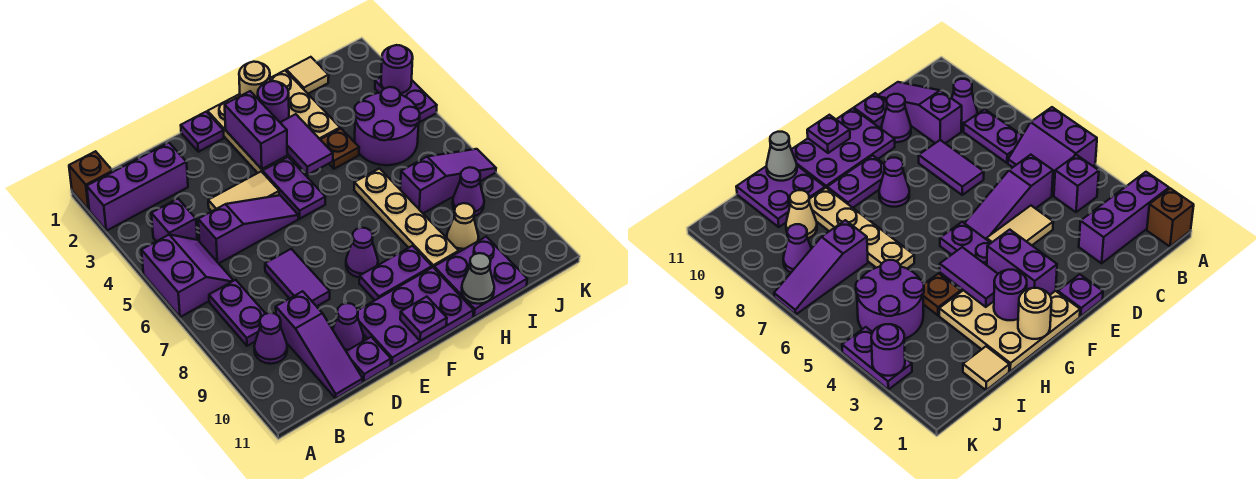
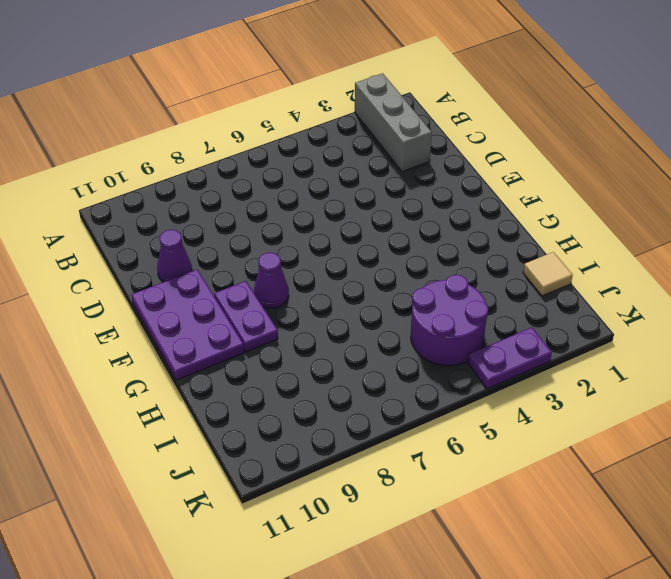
grey 1x3 brick [355,73,432,172] -> purple 1x3 brick [87,143,188,231]
none -> brown 1x1 brick [69,151,113,210]
none -> purple 2x2 slope [141,235,234,317]
none -> purple 1x1 brick [151,199,197,241]
none -> purple 1x2 plate [209,280,266,346]

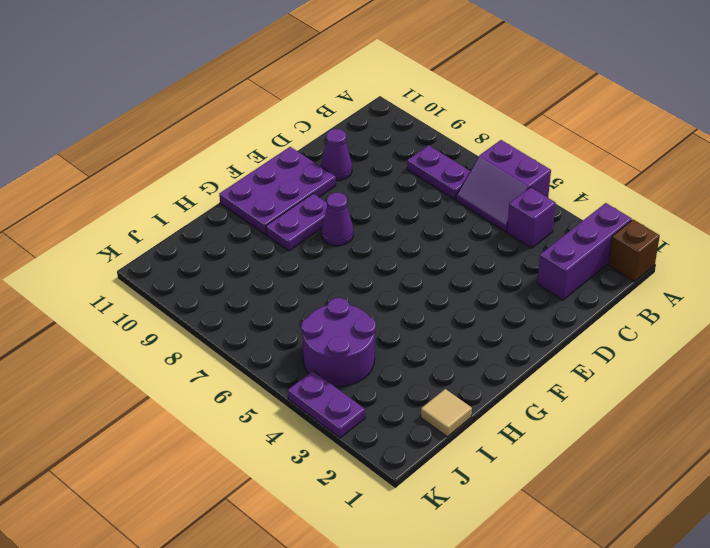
none -> purple 1x1 cone [254,313,287,364]
none -> purple 1x3 slope [198,195,298,263]
none -> purple 1x3 slope [276,291,363,398]
none -> tan 1x2 tile [208,171,279,211]

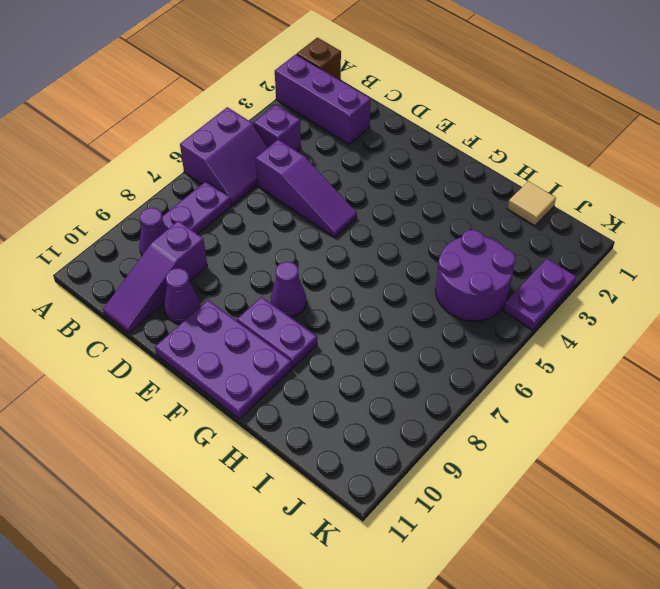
none -> tan 1x2 tile [208,171,279,211]
none -> purple 1x2 tile [265,249,330,306]
none -> purple 1x1 plate [346,337,391,382]
none -> purple 1x1 plate [181,112,224,152]

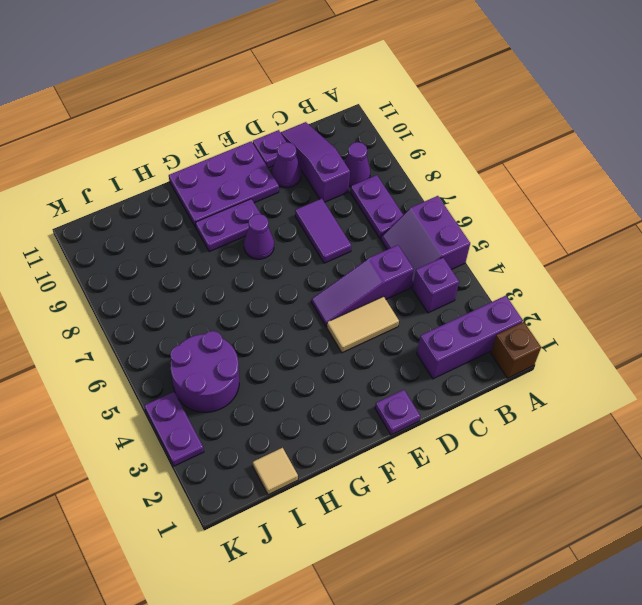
none -> tan 3x3 plate [208,71,340,173]
none -> purple 1x2 plate [263,157,325,219]
none -> brown 1x1 plate [320,129,359,169]
none -> tan 1x4 plate [354,168,459,268]

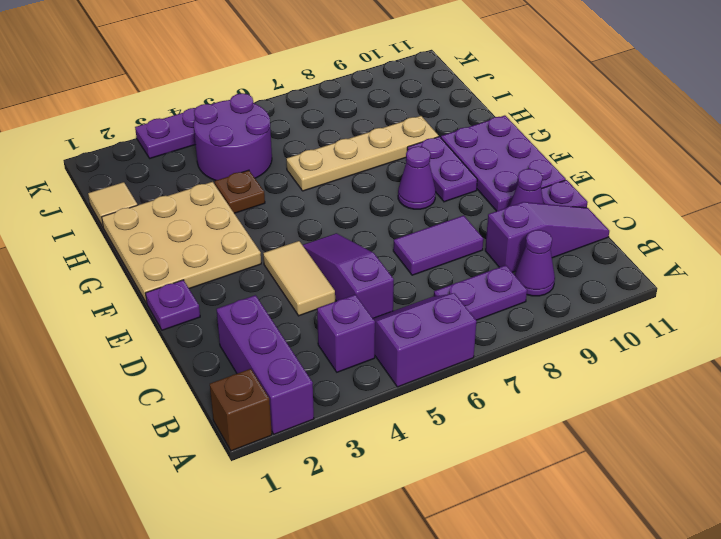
none -> purple 1x2 plate [263,157,325,219]
none -> purple 2x2 plate [434,237,527,317]
none -> purple 1x3 slope [400,149,496,213]
none -> tan 1x1 cone [447,203,479,252]

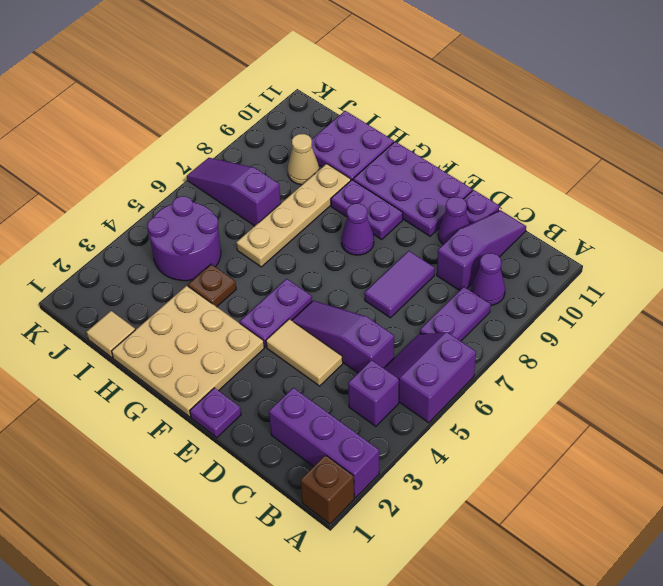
none -> purple 1x1 cone [453,167,484,216]
none -> purple 1x2 plate [375,77,437,122]
none -> purple 1x2 brick [225,91,287,169]
none -> purple 1x1 plate [400,297,447,341]

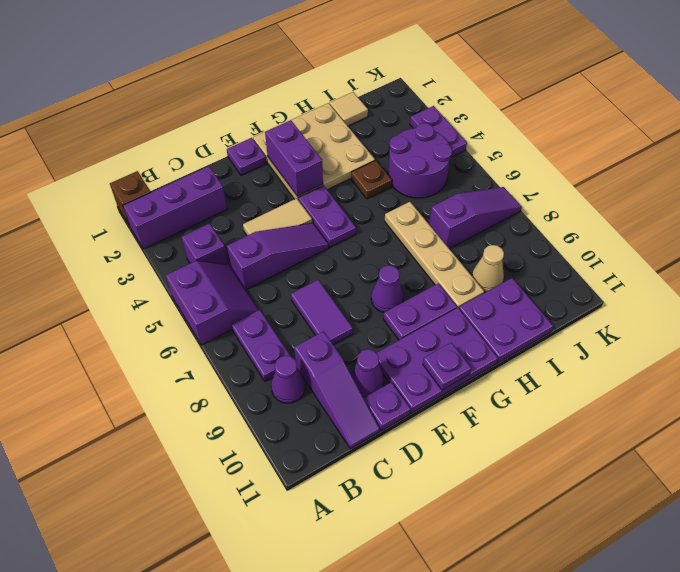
none -> purple 1x1 cone [453,167,484,216]
none -> tan 1x1 round brick [239,62,270,99]
none -> purple 1x1 round brick [258,81,289,122]
none -> purple 1x2 tile [280,114,333,175]

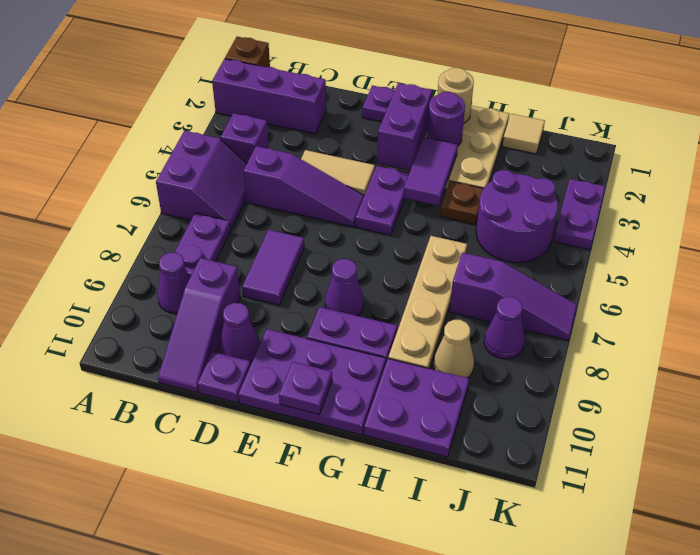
none -> grey 1x1 cone [462,253,494,304]
none -> purple 1x1 round brick [381,45,413,94]

